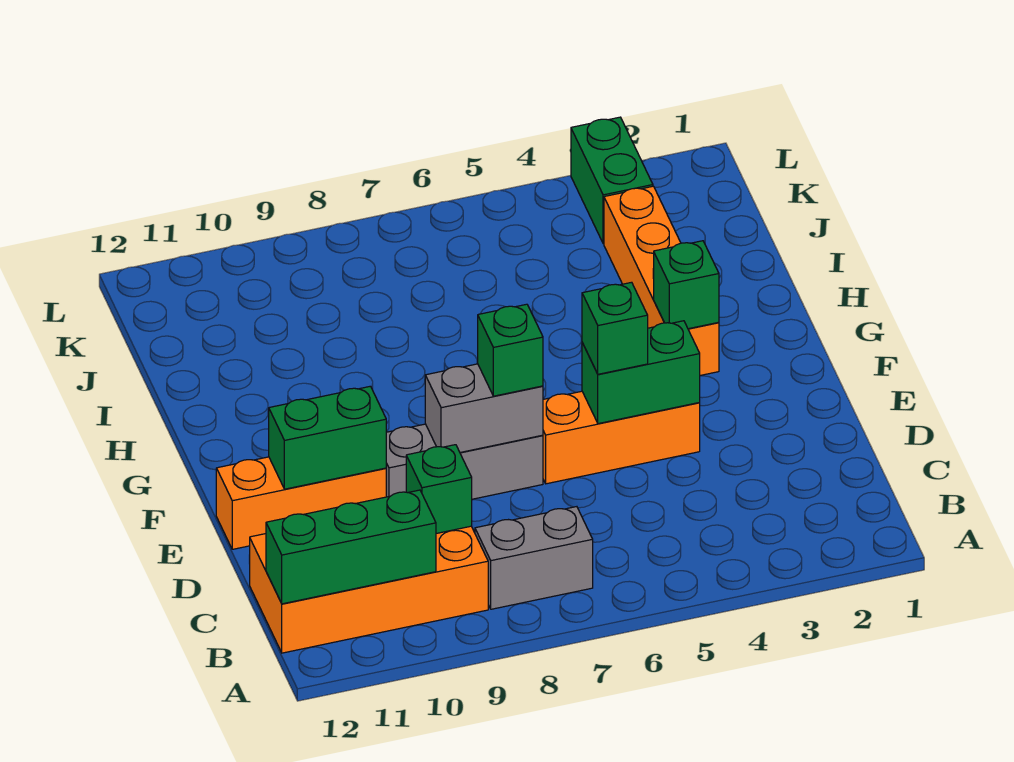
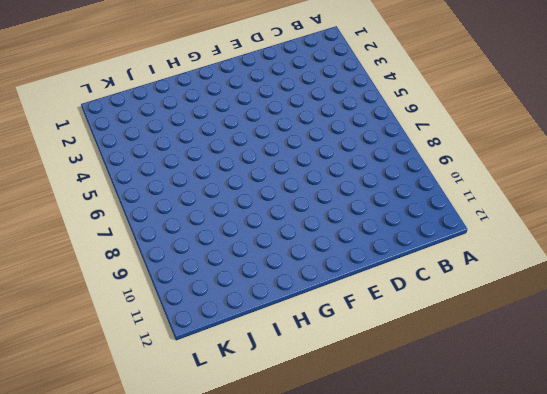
none -> grey 1x2 brick [475,507,593,609]
none -> orange 2x4 brick [249,526,488,653]
none -> orange 1x3 brick [543,391,700,484]

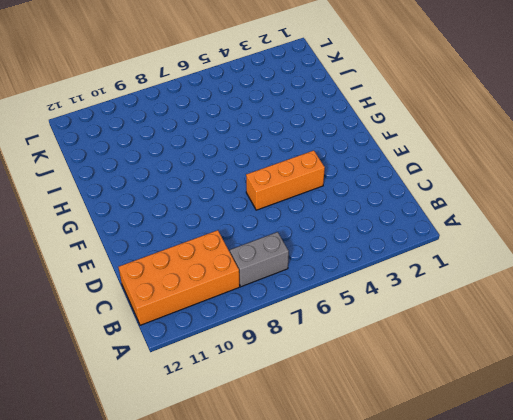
none -> grey 1x3 brick [386,424,543,499]
none -> orange 1x3 brick [216,457,386,549]
none -> orange 1x4 brick [604,186,719,375]

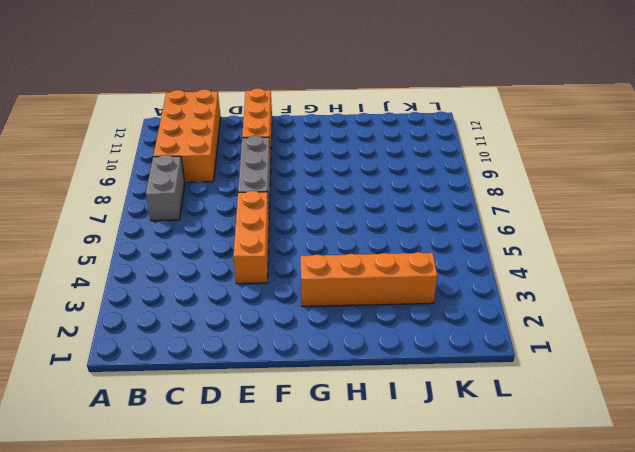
none -> green 1x2 brick [571,117,653,244]
none -> green 1x3 brick [266,490,436,604]
none -> green 1x1 brick [406,445,472,534]

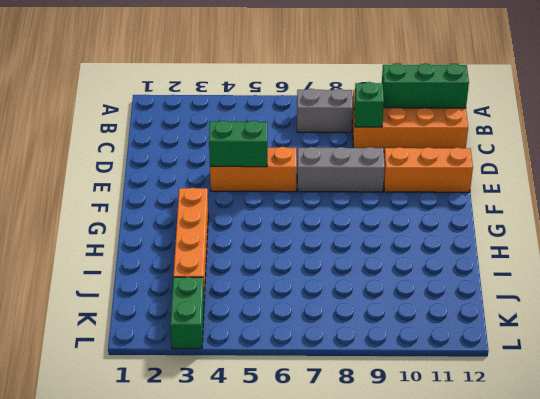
none -> grey 1x2 brick [425,364,543,452]
none -> green 1x2 brick [269,386,386,489]
none -> green 1x1 brick [654,241,719,329]

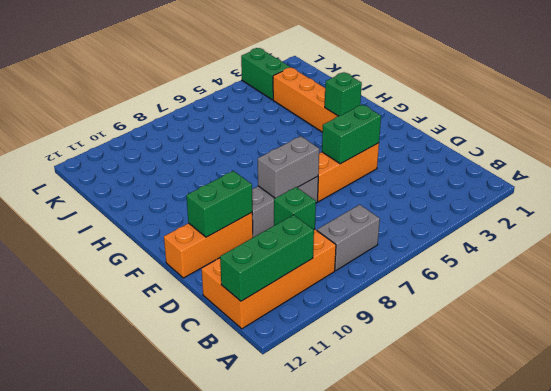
none -> green 1x1 brick [582,282,648,374]
none -> green 1x1 brick [478,304,543,396]

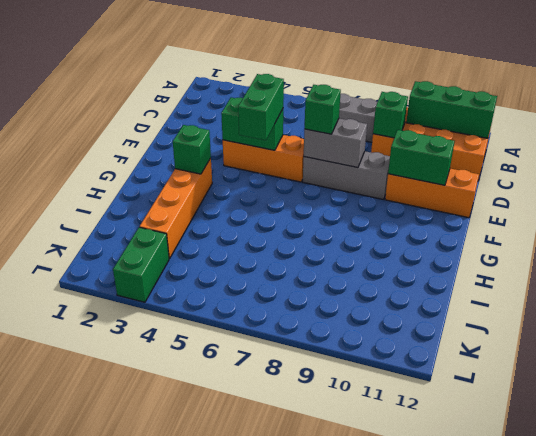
green 1x2 brick [238,74,284,140] -> green 1x1 brick [582,282,648,374]

